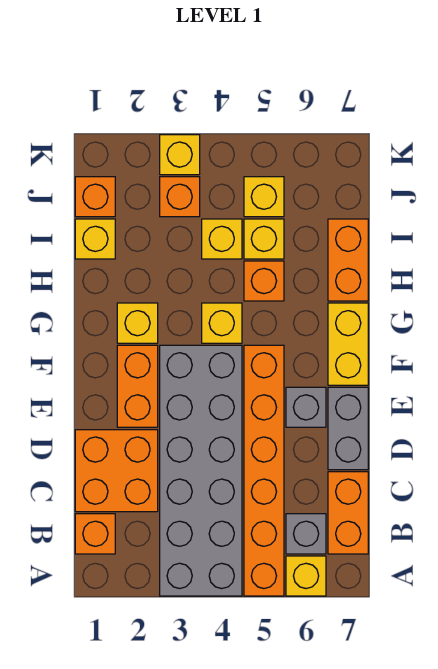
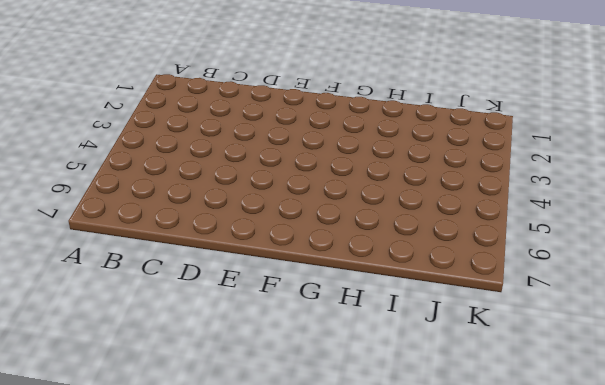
none -> grey 2x6 brick [160,345,242,596]
none -> orange 1x6 brick [244,345,284,596]
none -> yellow 1x1 brick [286,556,326,596]

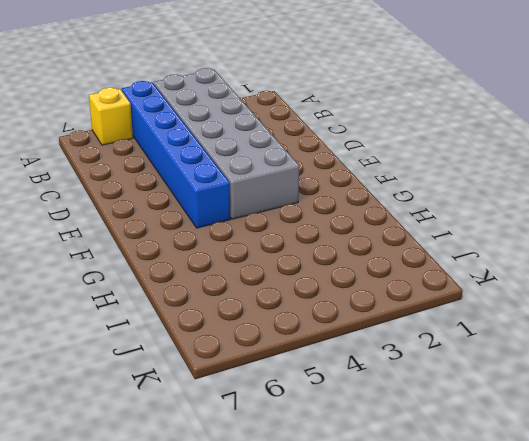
blue 1x6 brick [122,81,230,228] -> orange 1x6 brick [244,345,284,596]
none -> orange 1x1 brick [75,514,115,554]
none -> grey 1x1 brick [286,514,326,554]
none -> orange 1x2 brick [328,472,368,554]

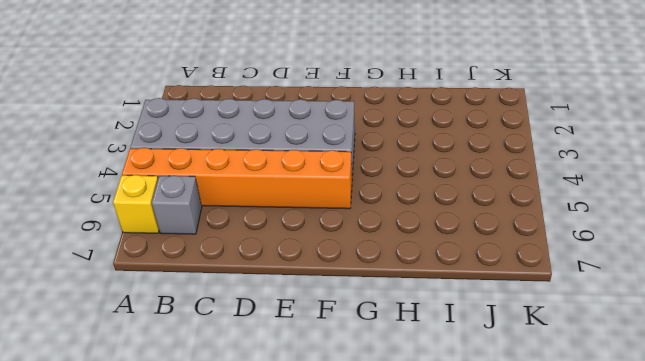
none -> orange 1x1 brick [75,514,115,554]
none -> orange 1x2 brick [328,472,368,554]
none -> orange 2x2 brick [75,430,158,512]

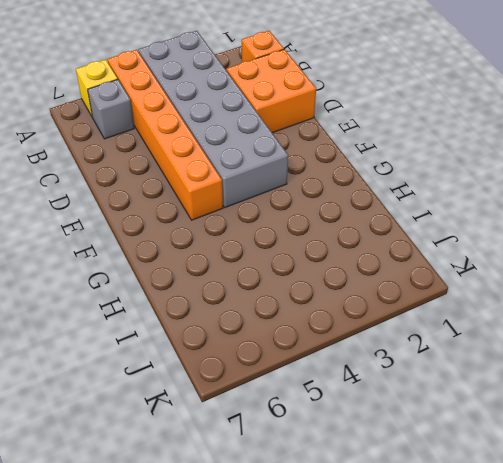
none -> orange 1x2 brick [328,472,368,554]
none -> grey 1x2 brick [328,387,368,470]
none -> orange 1x2 brick [117,345,158,427]

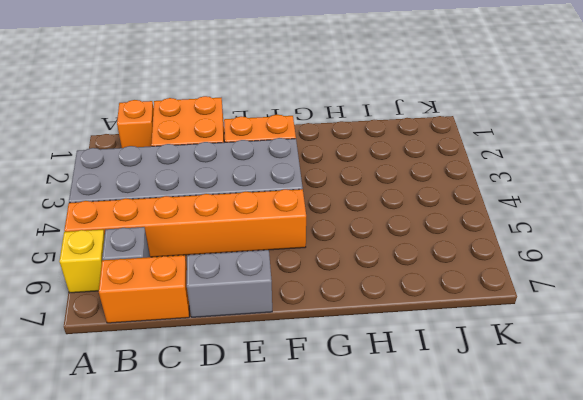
none -> grey 1x1 brick [286,387,326,427]
none -> yellow 1x2 brick [328,303,368,385]
none -> yellow 1x1 brick [117,303,158,343]

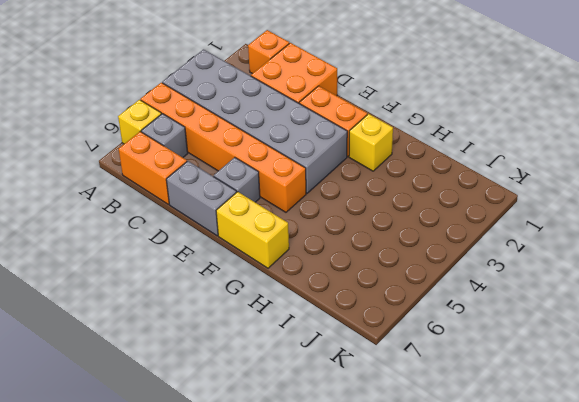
none -> yellow 1x1 brick [202,303,242,343]
none -> orange 1x1 brick [244,261,284,301]
none -> orange 1x2 brick [328,219,368,301]

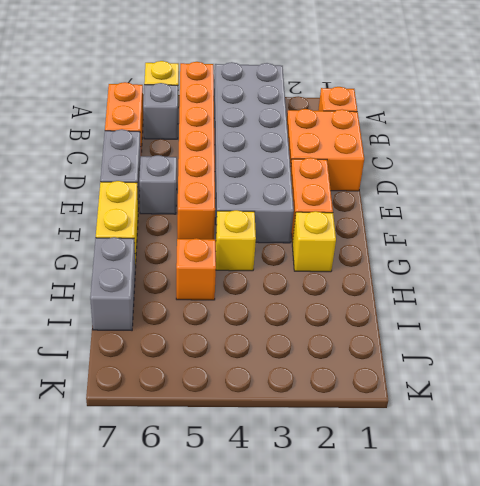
grey 1x2 brick [90,237,135,330] -> orange 1x2 brick [328,219,368,301]
none -> yellow 1x1 brick [75,219,115,259]
none -> yellow 1x1 brick [202,219,242,259]
none -> yellow 1x1 brick [244,219,284,259]

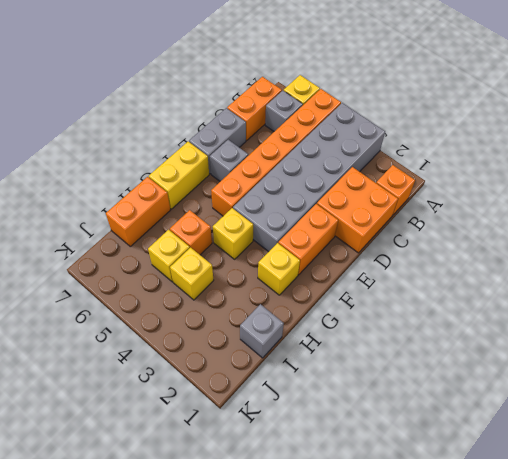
grey 1x1 brick [240,304,284,358] -> yellow 1x1 brick [75,219,115,259]
none -> orange 1x1 brick [75,177,115,217]
none -> orange 1x1 brick [160,177,200,217]
none -> yellow 1x1 brick [244,177,284,217]

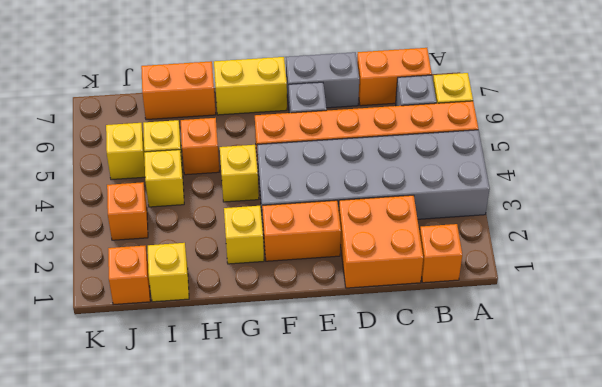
none -> yellow 1x1 brick [160,135,200,175]

